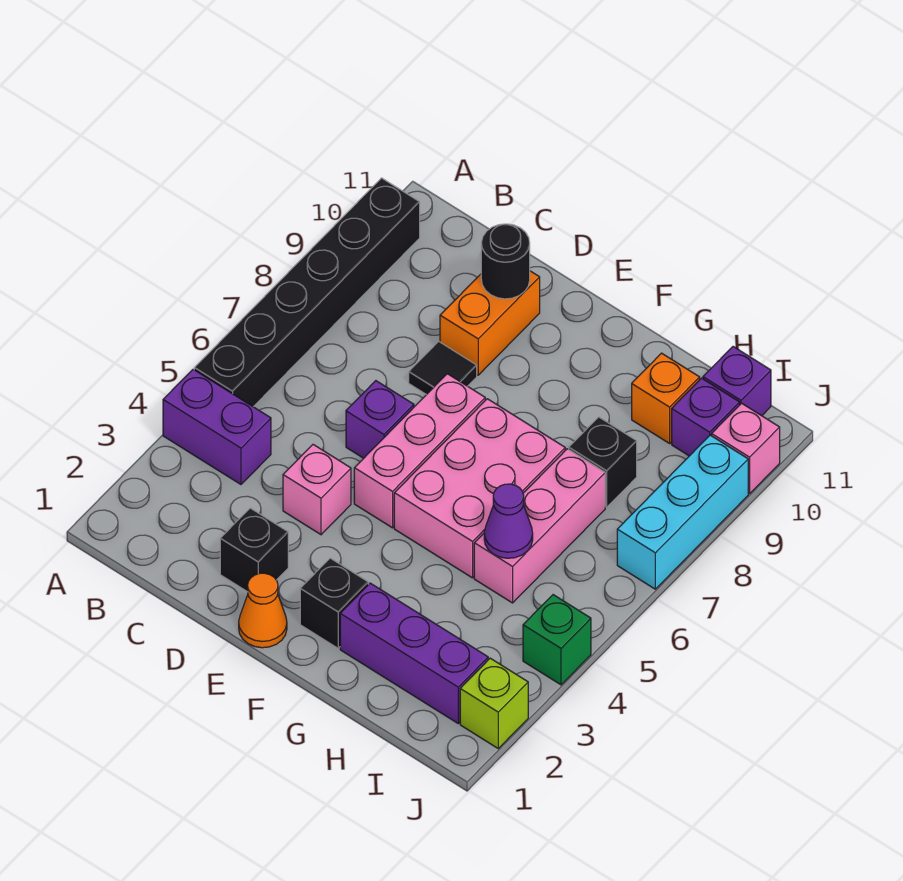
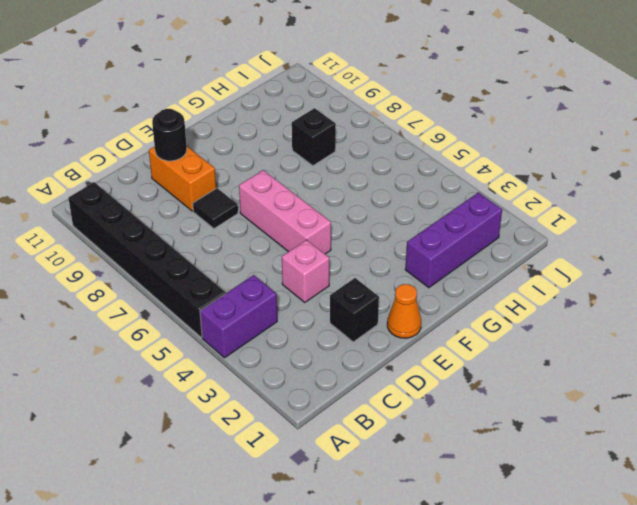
none -> purple 1x1 brick [346,381,414,458]
none -> black 1x1 brick [300,558,368,648]
none -> pink 2x3 brick [394,399,565,578]

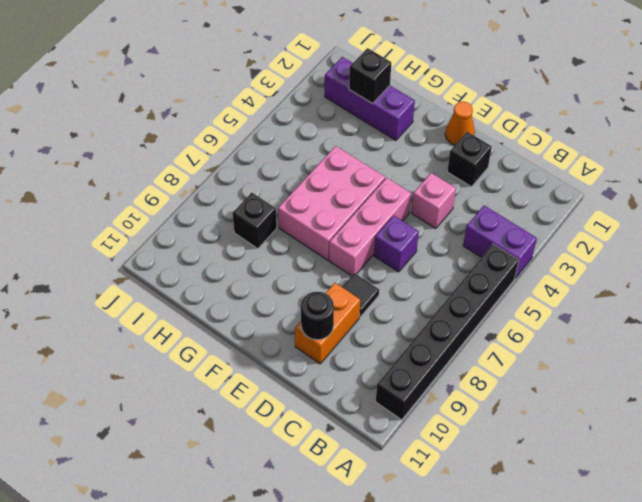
black 1x1 brick [349,48,391,104] -> black 1x1 brick moved to [300,558,368,648]
none -> pink 1x3 brick [474,449,605,603]
none -> orange 1x1 brick [632,353,700,443]
none -> purple 1x1 brick [672,378,740,456]

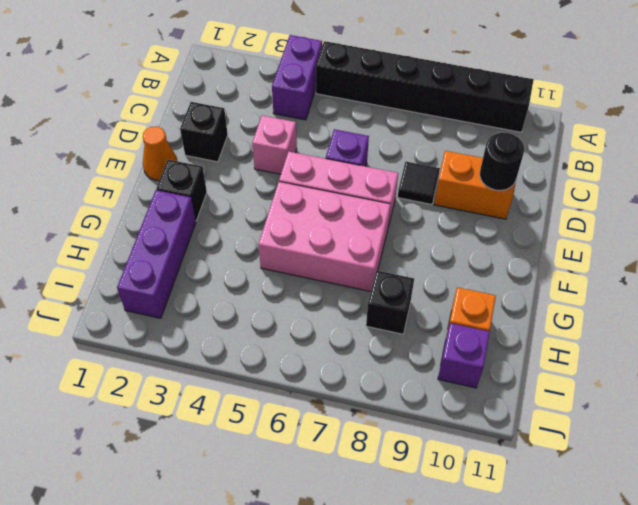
none -> pink 1x3 brick [474,449,605,603]
none -> purple 1x1 brick [703,347,771,416]
none -> lime 1x1 brick [460,658,528,748]

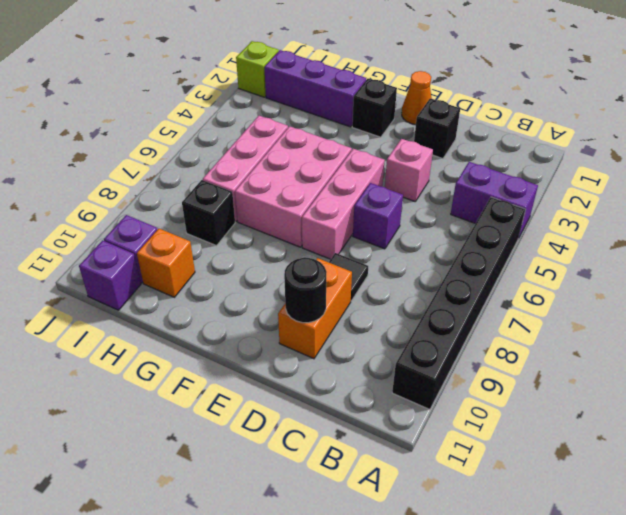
none -> green 1x1 brick [523,595,591,685]
none -> cyan 1x3 brick [617,435,748,589]
none -> pink 1x1 brick [712,403,780,494]

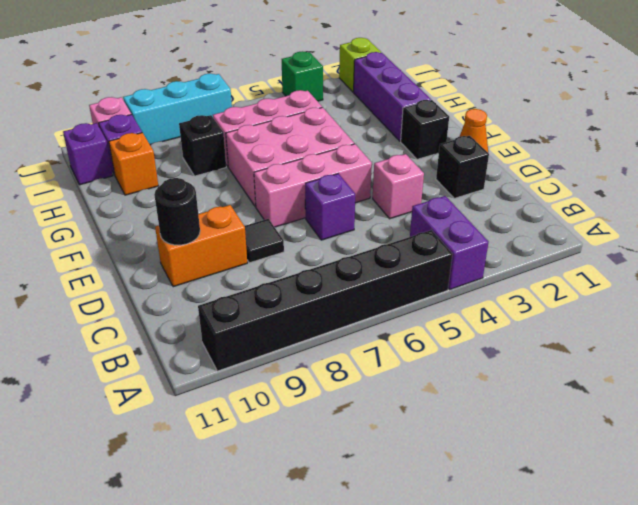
none -> purple 1x1 cone [484,484,533,558]

